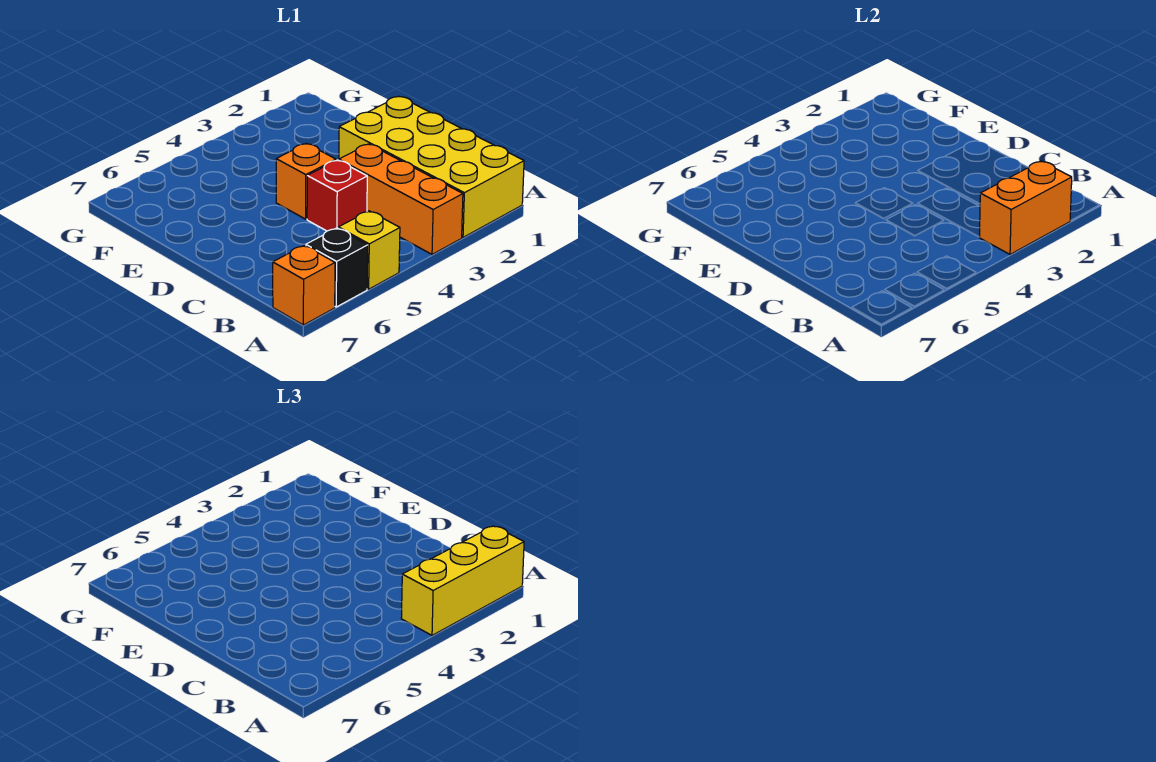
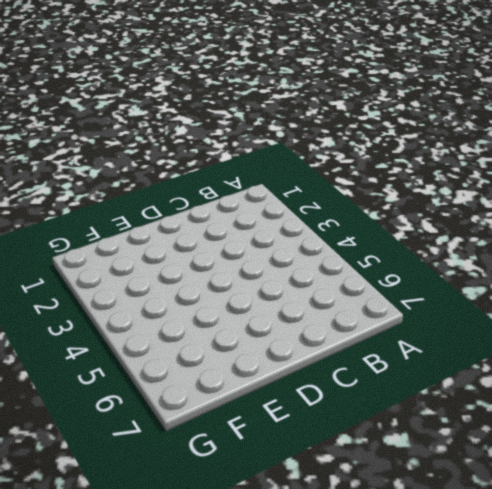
none -> yellow 2x4 brick [339,97,524,237]
none -> orange 1x3 brick [339,144,463,254]

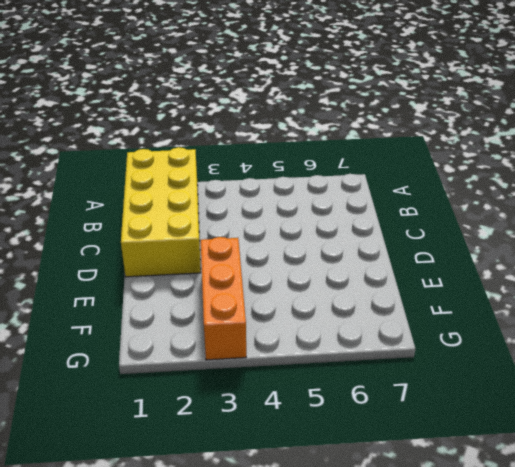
orange 1x3 brick [201,237,246,360] -> orange 1x3 brick moved to [339,144,463,254]
none -> yellow 1x1 brick [338,211,400,289]
none -> black 1x1 brick [306,228,368,307]

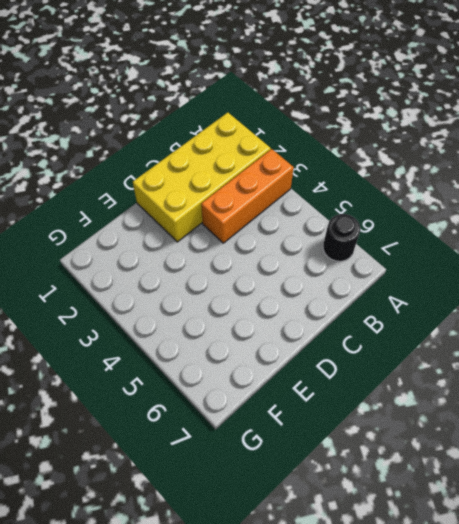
black 1x1 round brick [323,214,360,261] -> black 1x1 brick [306,228,368,307]
none -> yellow 1x1 brick [338,211,400,289]
none -> orange 1x1 brick [273,245,335,325]

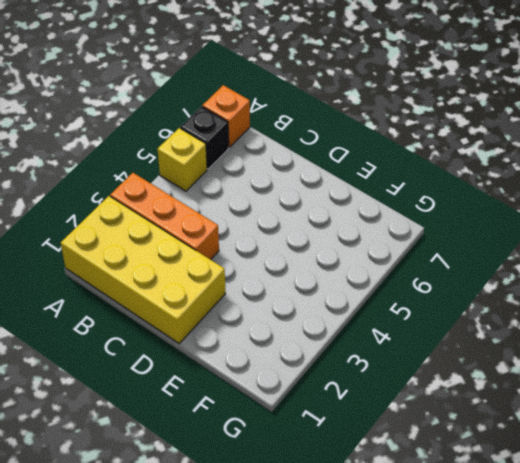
none -> red 1x1 brick [307,160,367,231]
none -> orange 1x1 brick [276,143,336,219]

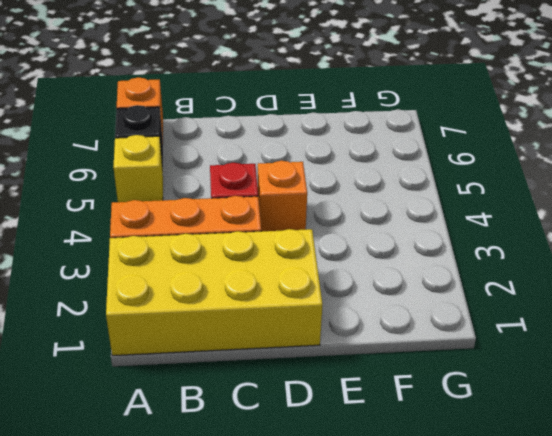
none -> orange 1x2 brick [979,161,1072,254]
none -> yellow 1x3 brick [401,526,524,635]

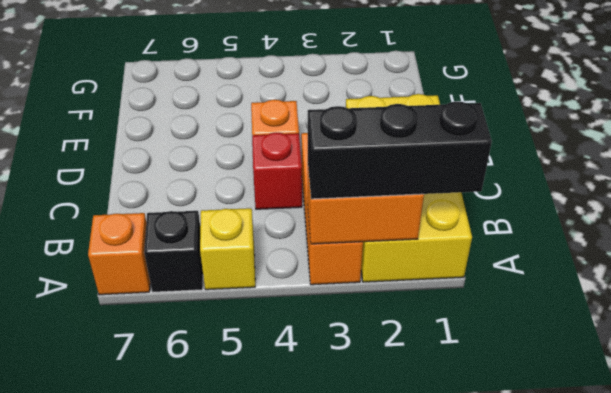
black 1x3 brick [308,101,492,199] -> yellow 1x3 brick [401,526,524,635]

